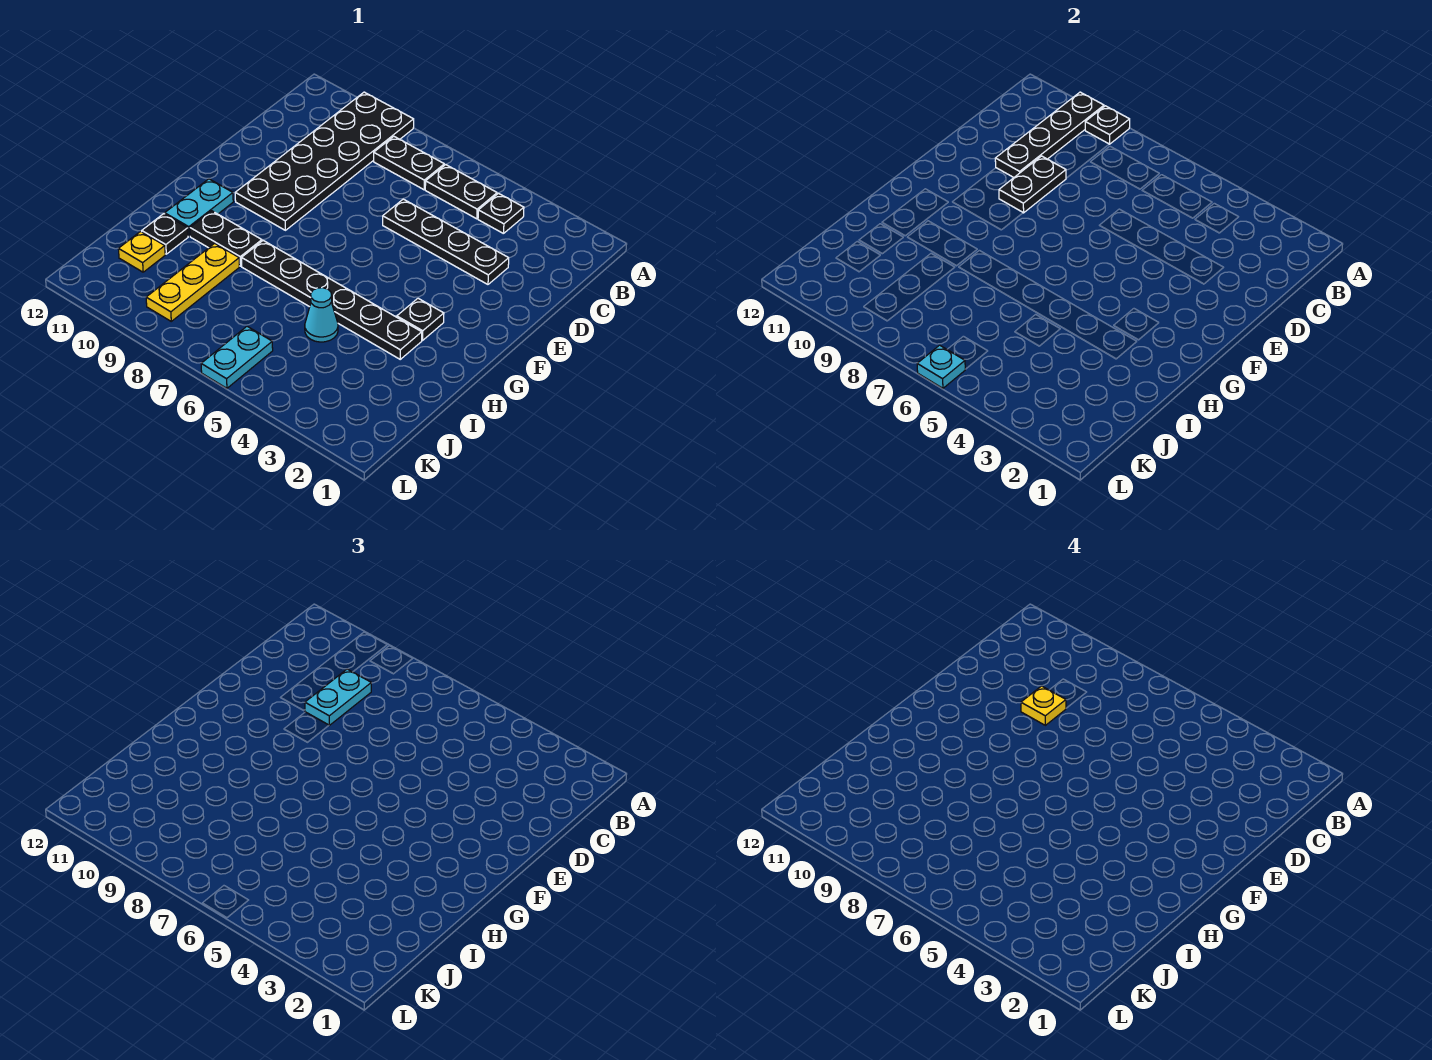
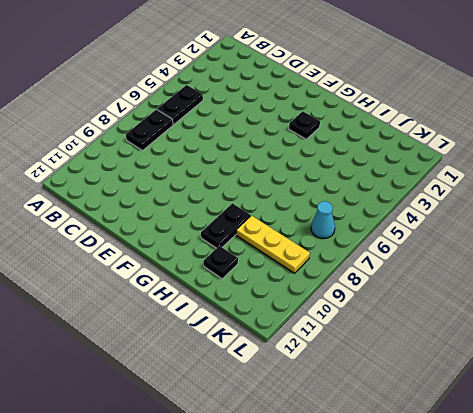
cyan 1x1 cone [311,201,335,239] -> cyan 1x1 cone moved to [305,288,338,342]
none -> black 2x6 plate [235,92,414,230]
none -> black 1x1 plate [478,194,524,234]
none -> black 1x4 plate [383,199,509,284]

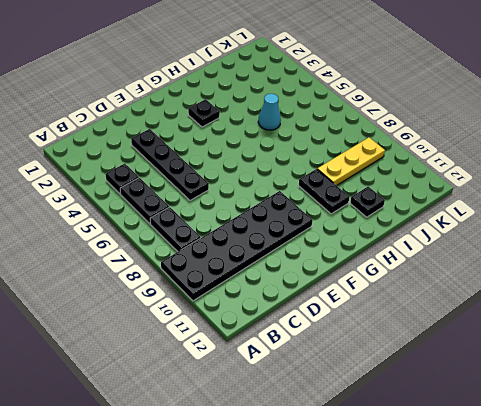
none -> cyan 1x2 plate [165,179,233,236]
none -> black 1x6 plate [242,241,422,359]
none -> yellow 1x1 plate [118,231,165,272]

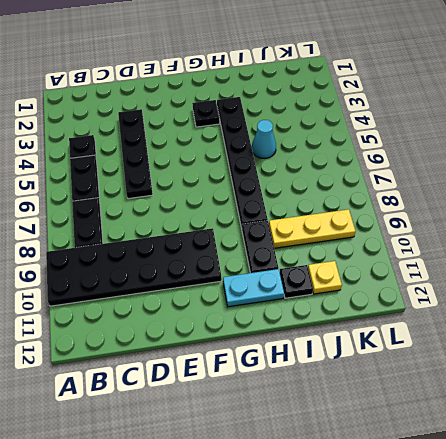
none -> cyan 1x2 plate [201,326,273,388]
none -> black 1x1 plate [1085,106,1130,144]
none -> black 1x4 plate [995,92,1104,177]

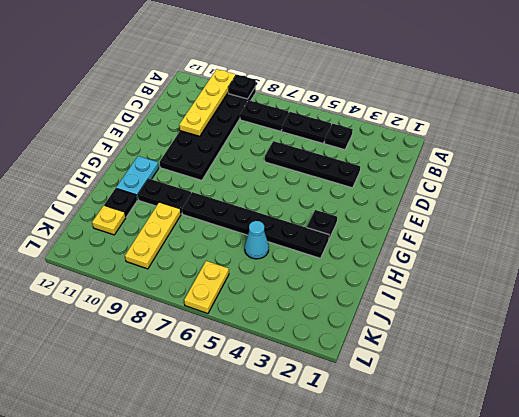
yellow 1x4 plate [179,69,236,136] -> black 1x4 plate [995,92,1104,177]
yellow 1x2 plate [184,261,229,314] -> cyan 1x2 plate [201,326,273,388]
none -> black 1x2 plate [999,156,1066,213]
none -> cyan 1x1 plate [917,345,965,388]
none -> cyan 1x2 plate [305,669,371,725]

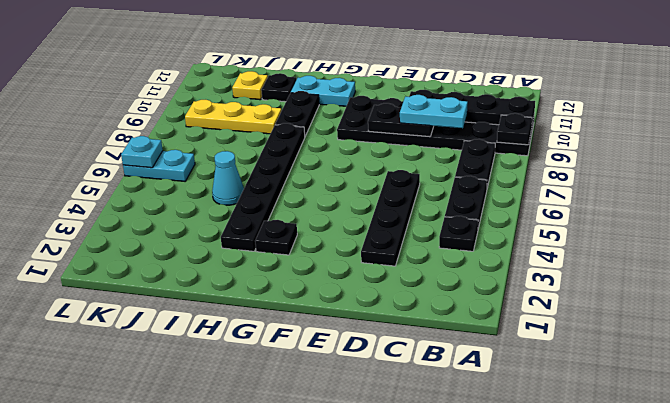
none -> yellow 1x1 plate [1021,686,1066,725]

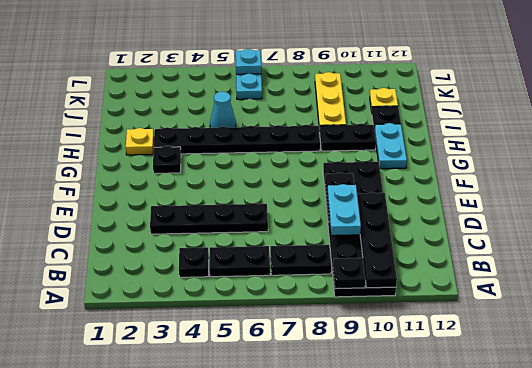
yellow 1x1 plate [126,128,154,155] -> yellow 1x1 plate moved to [1021,686,1066,725]

